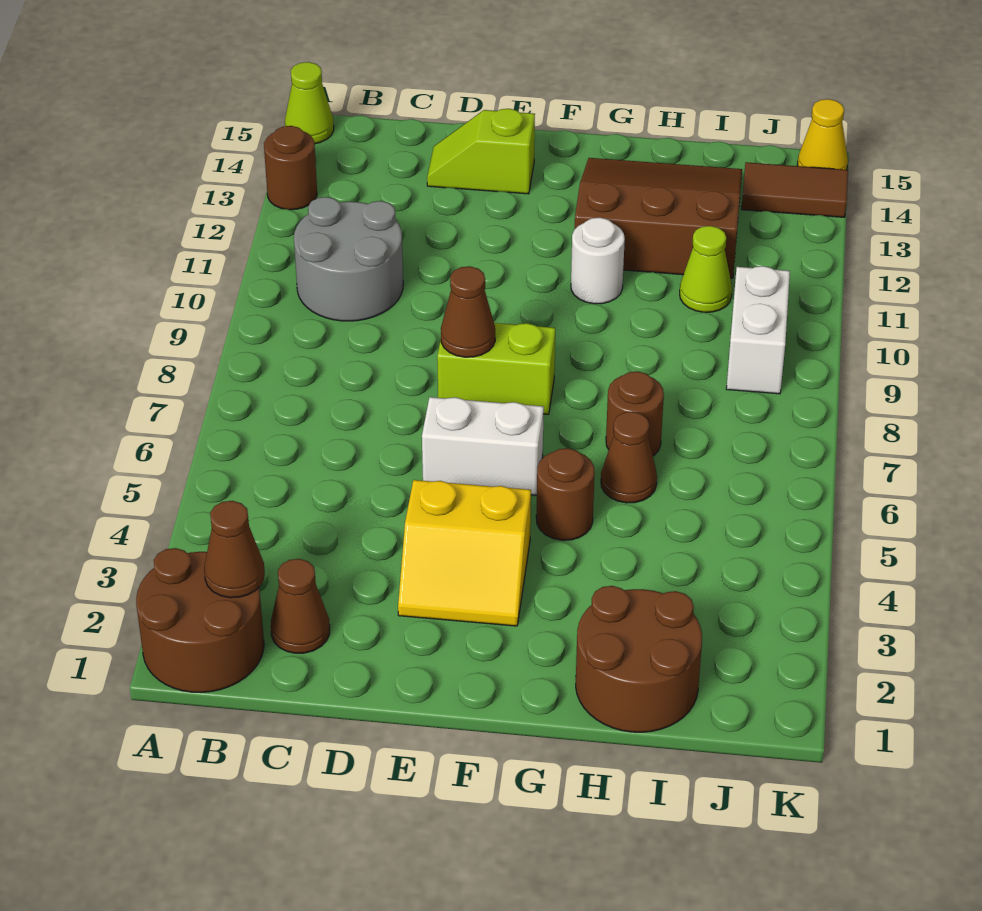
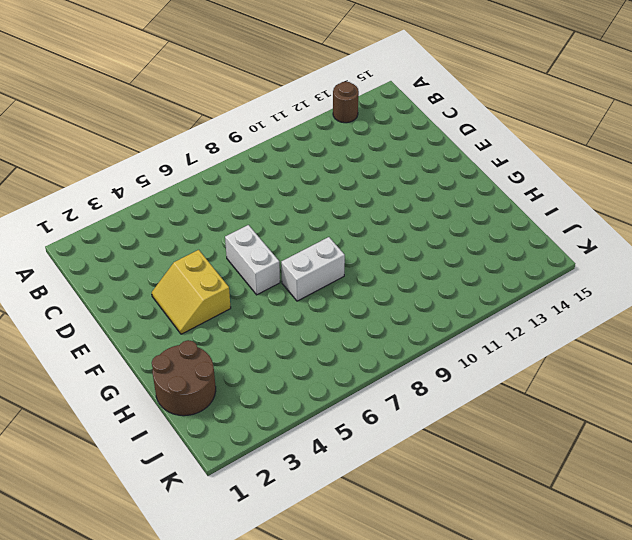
white 1x2 brick [281,237,345,301] -> white 1x2 brick moved to [726,266,790,394]
none -> brown 2x2 round brick [136,548,264,693]
none -> lime 1x1 cone [285,62,334,144]
none -> grey 2x2 round brick [294,197,403,321]

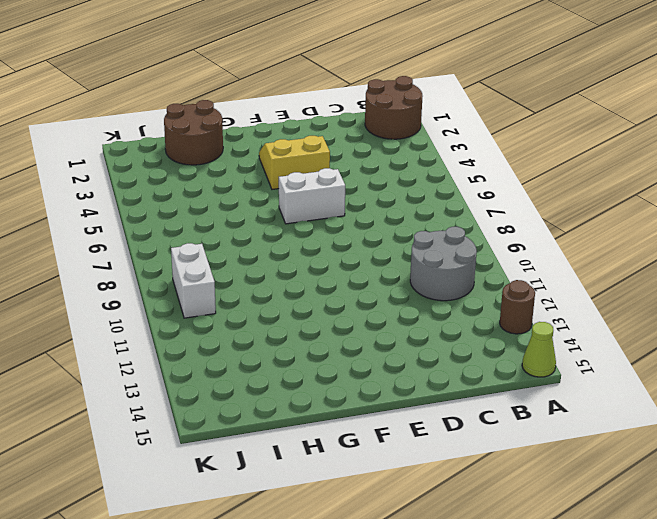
none -> brown 1x1 cone [271,559,330,653]
none -> lime 1x2 slope [427,109,535,194]
none -> lime 1x2 brick [437,323,555,414]

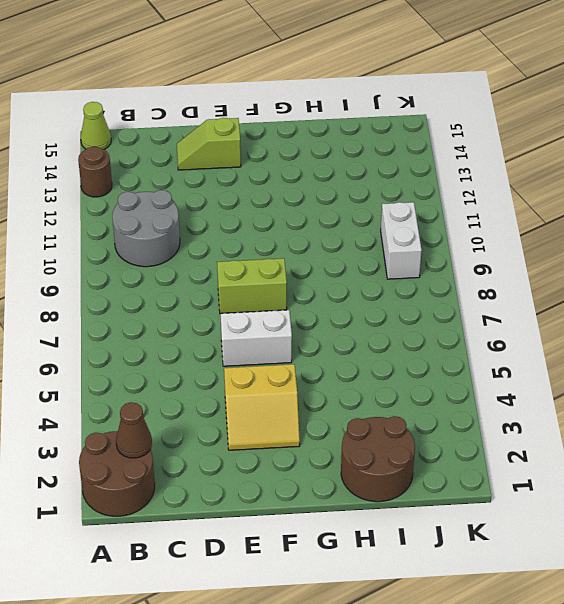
none -> brown 1x1 cone [271,559,330,653]
none -> brown 1x1 round brick [536,448,595,540]
none -> white 1x1 round brick [571,218,625,304]

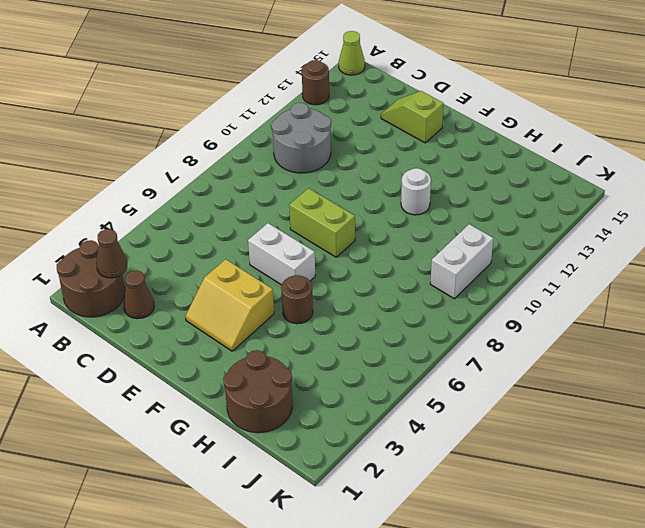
none -> brown 3x3 slope [575,158,742,278]
none -> brown 1x1 cone [601,412,657,503]
none -> brown 1x1 round brick [606,371,664,456]

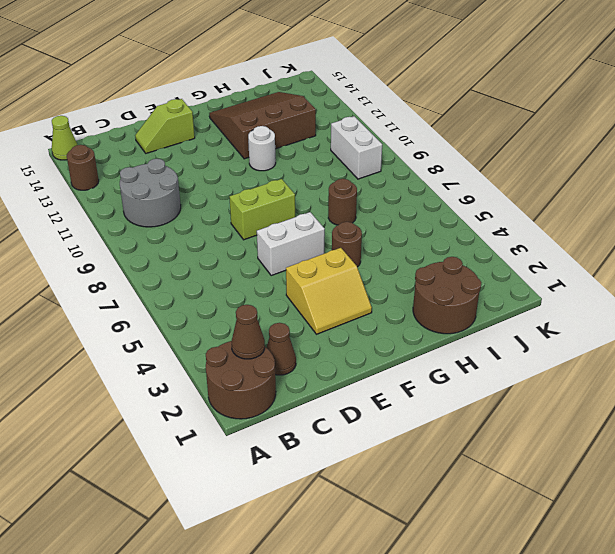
none -> brown 1x1 cone [601,412,657,503]
none -> lime 1x1 cone [680,226,732,312]
none -> brown 1x2 tile [742,162,848,217]

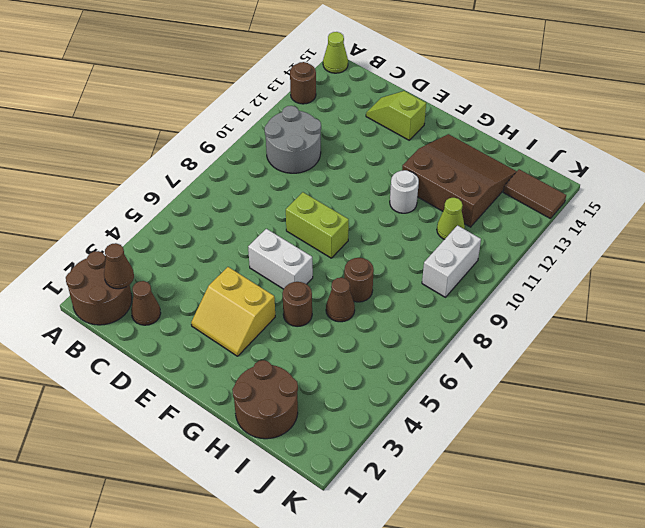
none -> yellow 1x1 cone [797,99,848,170]
none -> brown 1x1 cone [441,266,495,357]

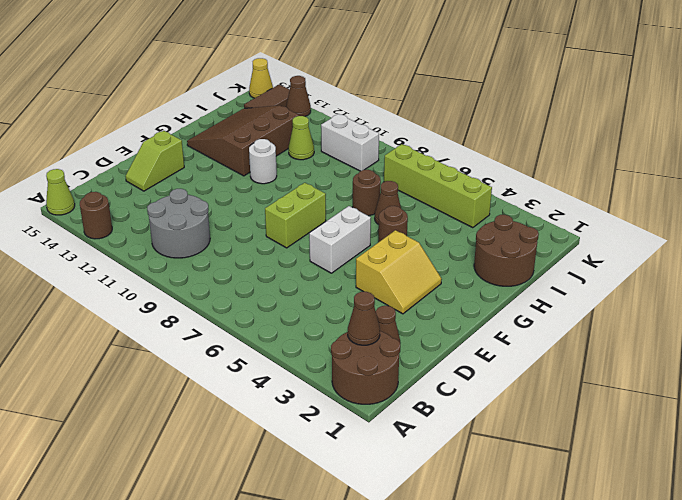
lime 1x4 brick [384,144,492,228] -> none
brown 1x1 cone [286,76,311,117] -> brown 1x1 cone moved to [441,266,495,357]

